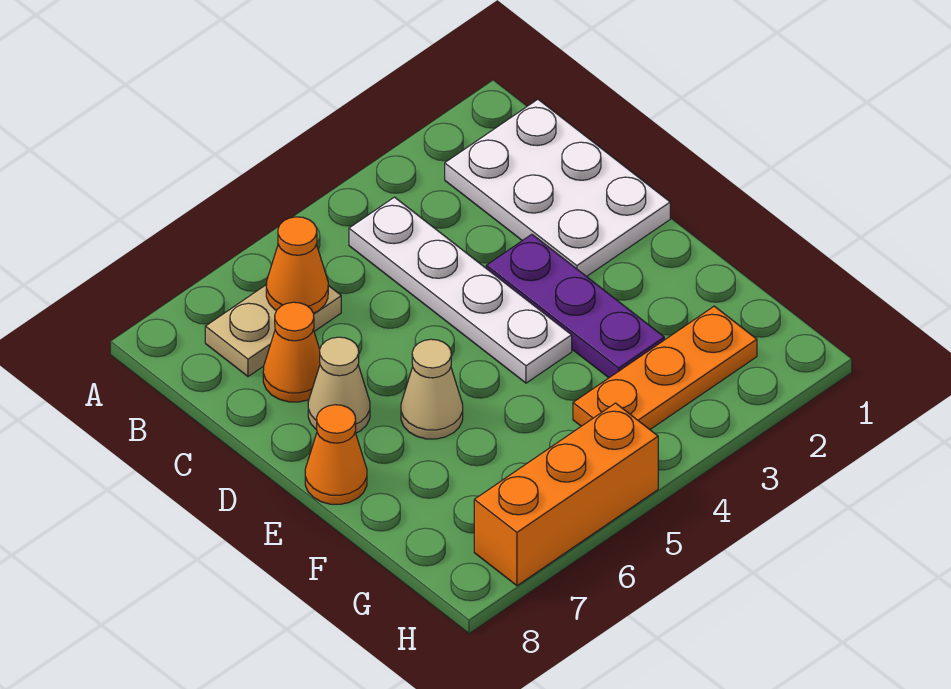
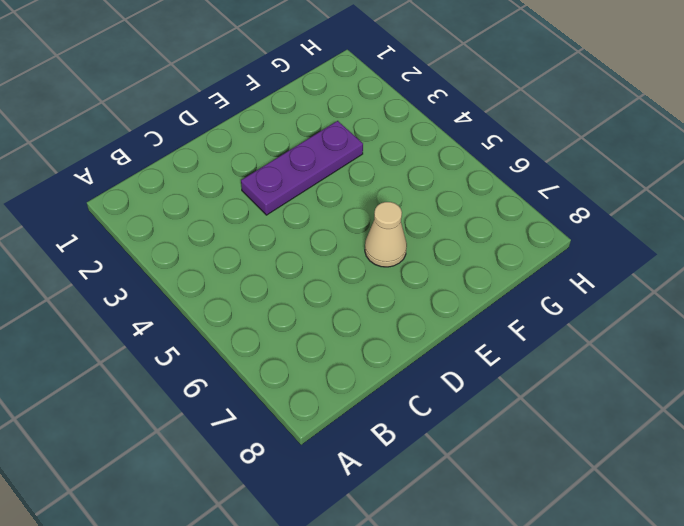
none -> white 2x3 plate [445,99,670,277]
none -> white 1x4 plate [349,197,572,383]

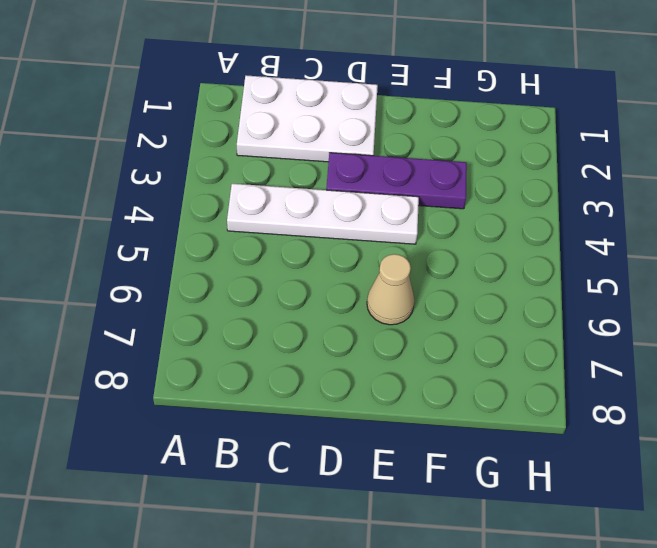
none -> tan 1x2 plate [205,284,341,376]
none -> orange 1x1 cone [263,302,320,402]

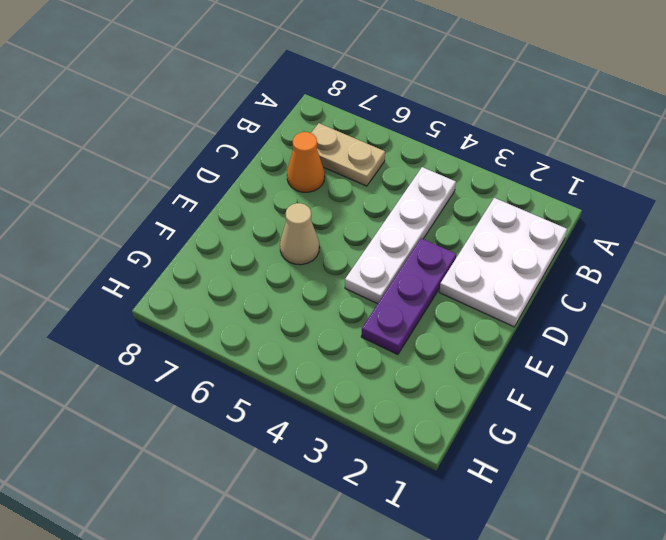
none -> tan 1x1 cone [308,337,370,433]
none -> orange 1x1 cone [305,405,367,504]

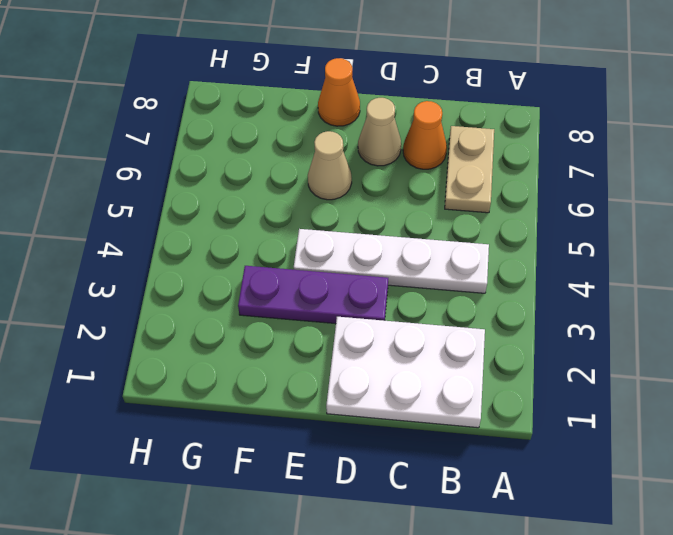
none -> orange 1x3 plate [573,306,757,429]
none -> orange 1x3 brick [474,403,658,586]

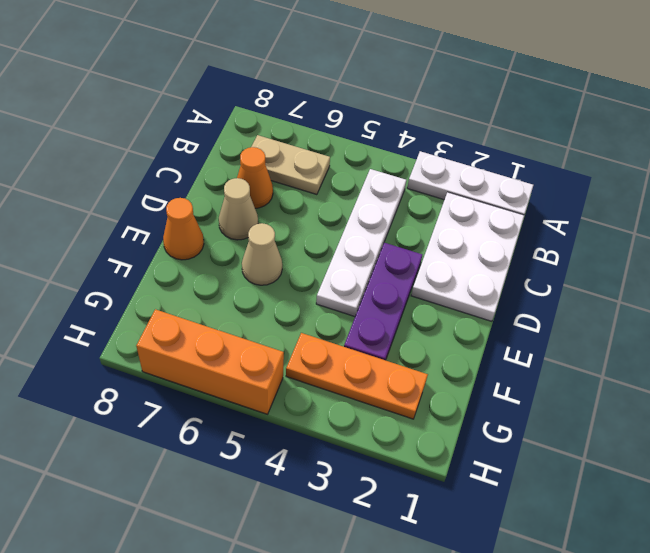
white 1x3 plate [407,151,533,215] -> none
none -> orange 1x1 cone [266,217,328,313]

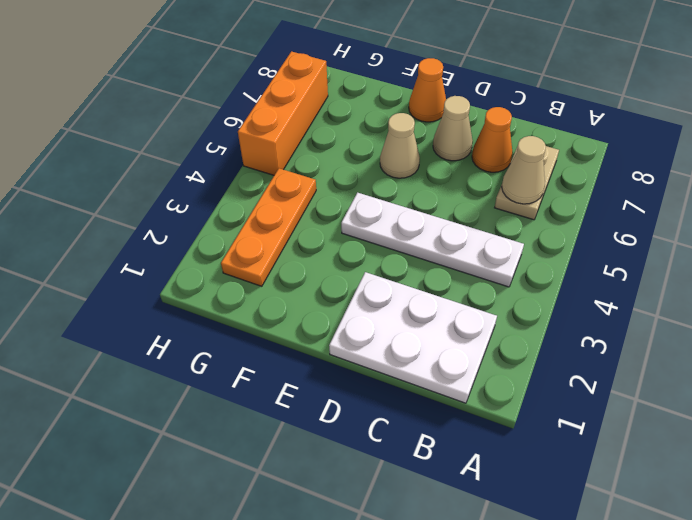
tan 1x1 cone [502,136,546,204] -> orange 1x1 cone [266,217,328,313]
none -> purple 1x3 plate [486,234,664,378]

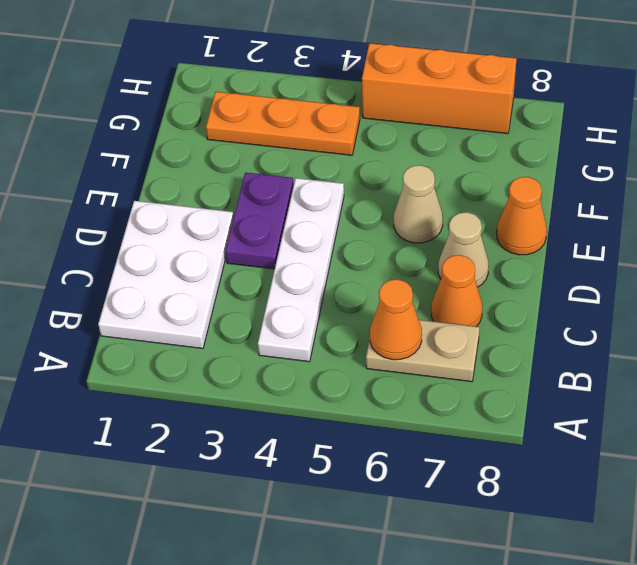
purple 1x2 plate [226,173,294,269] -> purple 1x3 plate [486,234,664,378]

